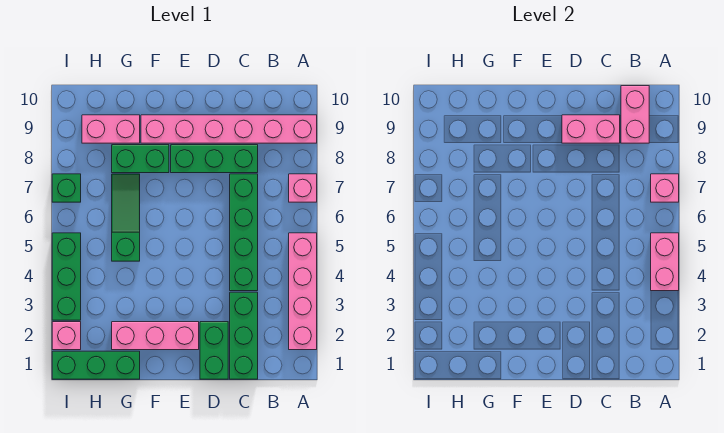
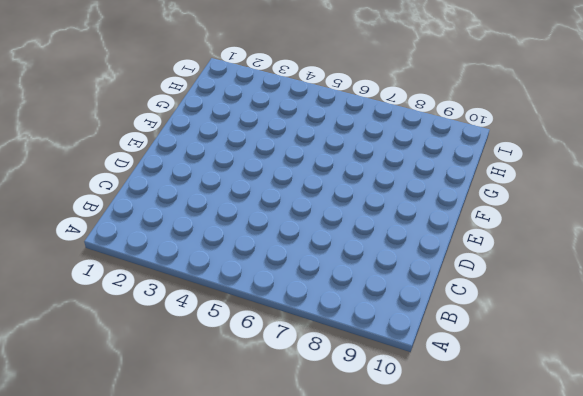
none -> pink 1x4 brick [289,233,317,350]
none -> pink 1x1 brick [289,174,317,202]
none -> pink 1x6 brick [141,115,317,143]

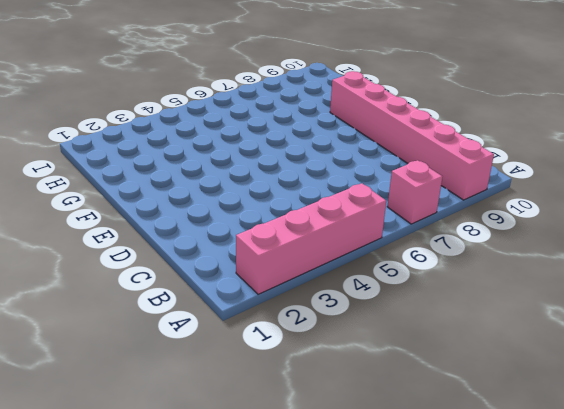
none -> green 1x3 brick [230,292,258,379]
none -> green 1x4 brick [230,174,258,291]
none -> green 1x3 brick [171,145,258,173]

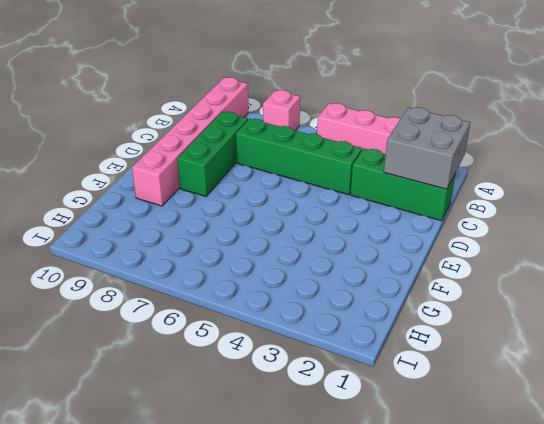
grey 2x2 brick [384,107,470,189] -> none
none -> green 1x2 brick [200,322,228,379]
none -> pink 1x3 brick [112,322,199,350]
none -> green 1x2 brick [112,145,169,173]

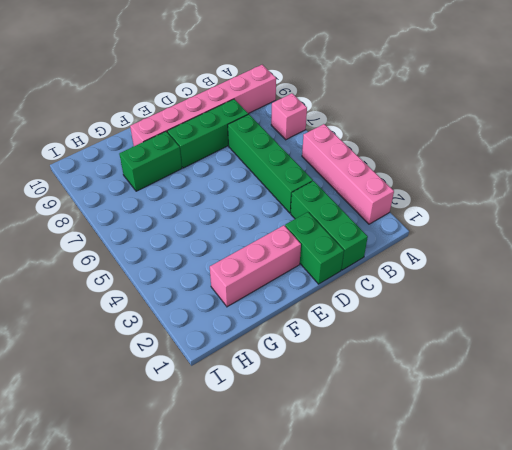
none -> green 1x3 brick [52,351,140,379]
none -> green 1x3 slope [112,174,140,261]
none -> pink 1x2 brick [82,115,140,143]

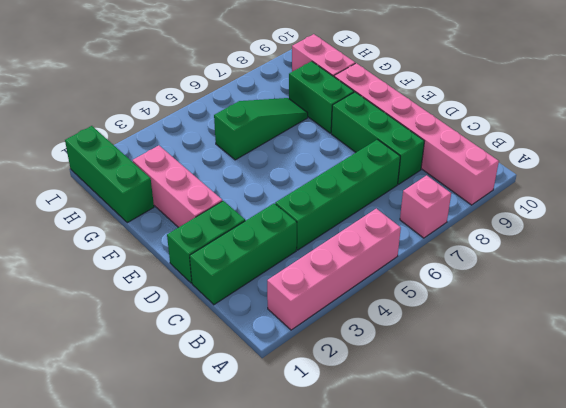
none -> pink 1x1 brick [52,322,81,350]
none -> green 1x3 brick [52,233,81,320]
none -> green 1x1 brick [52,174,81,202]

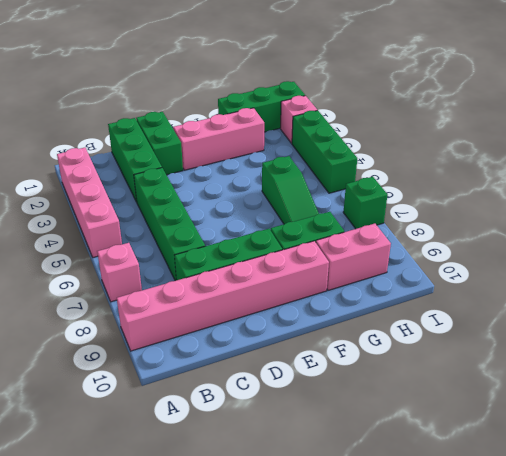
none -> pink 1x2 brick [651,233,679,291]
none -> pink 1x1 brick [651,174,679,202]
none -> pink 1x2 brick [621,86,649,143]

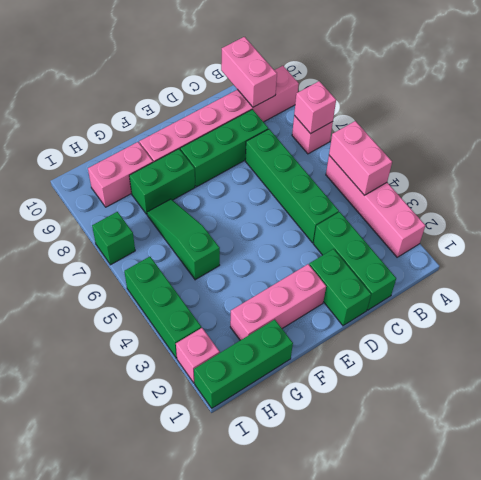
none -> pink 1x2 brick [562,115,620,143]

